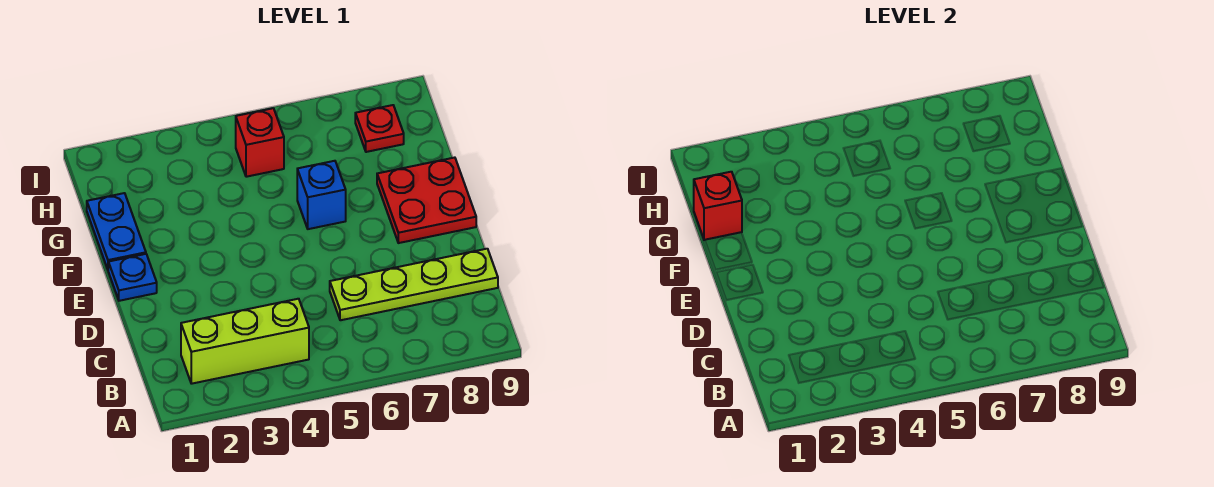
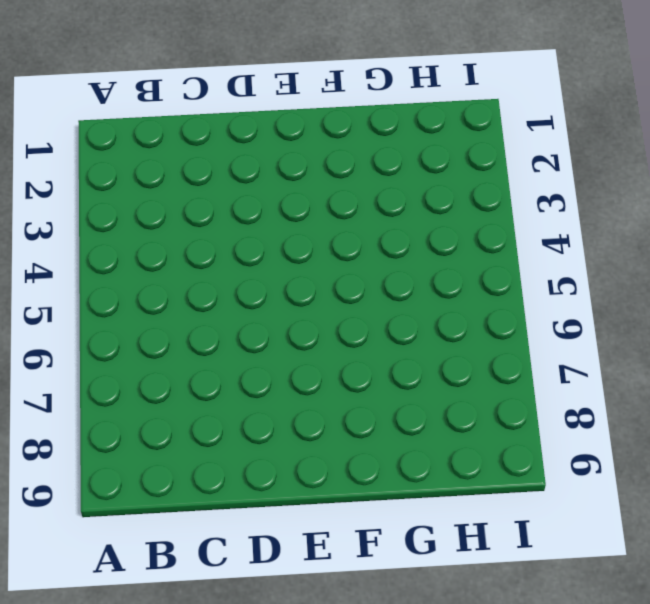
none -> lime 1x3 brick [181,299,309,384]
none -> lime 1x4 plate [330,249,498,320]

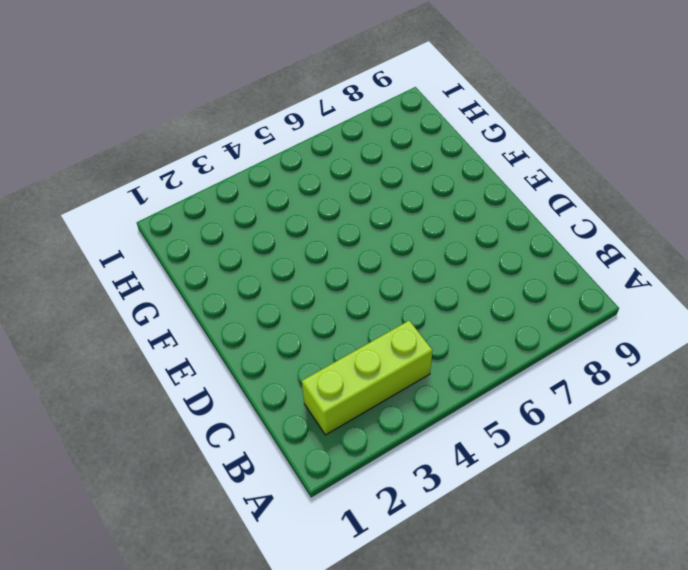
none -> lime 1x4 plate [330,249,498,320]
none -> blue 1x1 plate [108,254,157,301]

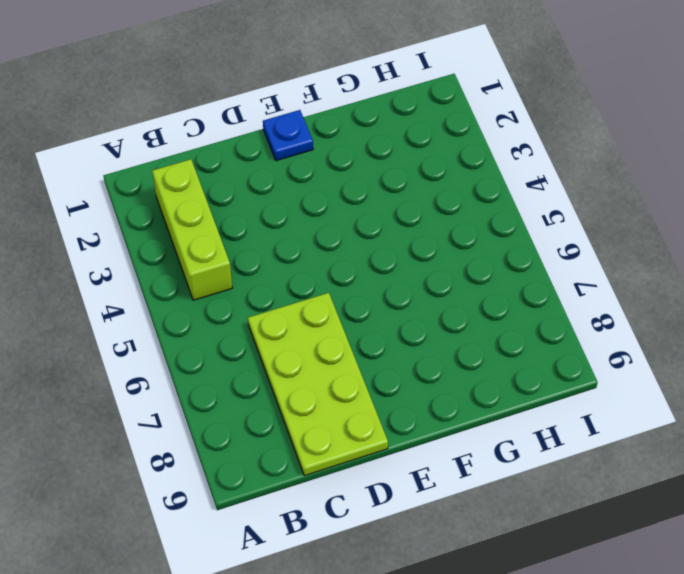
lime 2x4 plate [248,293,388,476] -> lime 1x4 plate [330,249,498,320]
none -> red 2x2 plate [377,158,476,243]
none -> blue 1x2 plate [87,193,146,269]

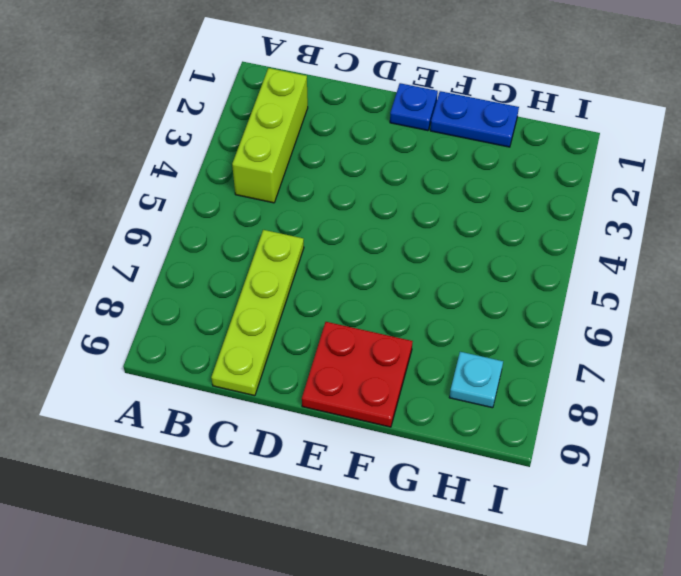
cyan 1x1 plate [449,352,503,408] -> red 1x1 plate [355,105,404,152]
none -> blue 1x1 brick [297,161,346,229]
none -> red 1x1 brick [236,108,284,177]

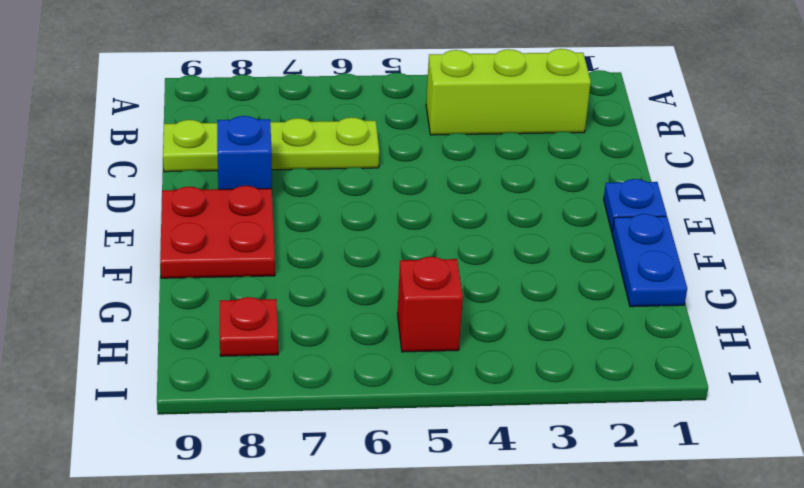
blue 1x1 brick [217,116,272,189] -> blue 1x1 brick moved to [297,161,346,229]
none -> red 1x1 brick [694,172,742,240]

